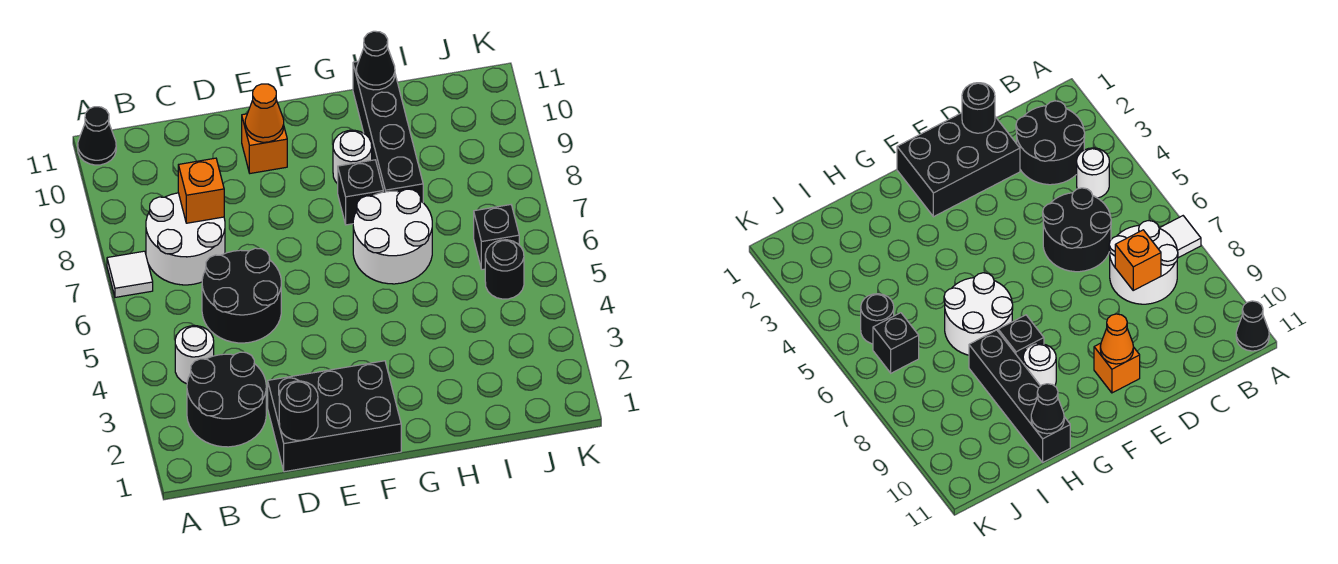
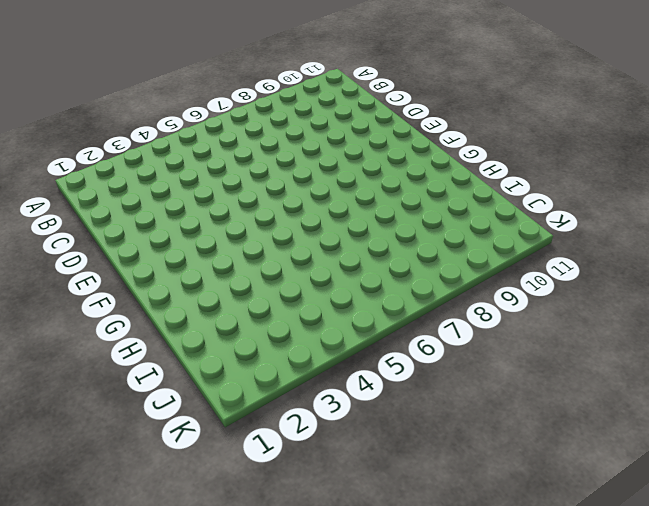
none -> white 1x1 tile [107,251,153,297]
none -> black 1x1 cone [78,107,116,165]
none -> black 2x2 round brick [187,352,266,447]

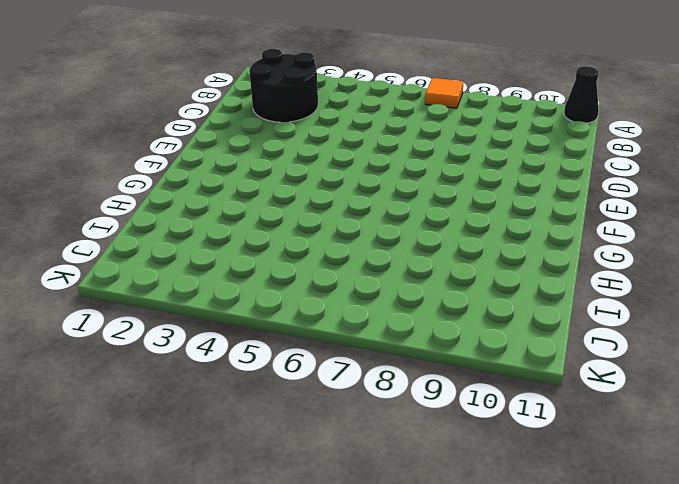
orange 1x1 tile [425,78,463,108] -> white 1x1 tile [107,251,153,297]
none -> white 1x1 round brick [175,326,214,384]
none -> white 2x2 round brick [146,193,225,285]
none -> black 2x2 round brick [202,248,281,343]

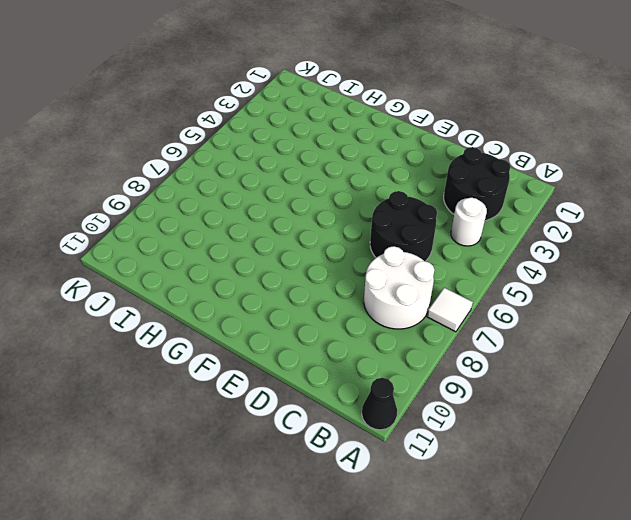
none -> black 2x3 brick [268,361,401,472]
none -> orange 1x1 brick [242,114,287,173]
none -> white 2x2 round brick [353,189,432,284]

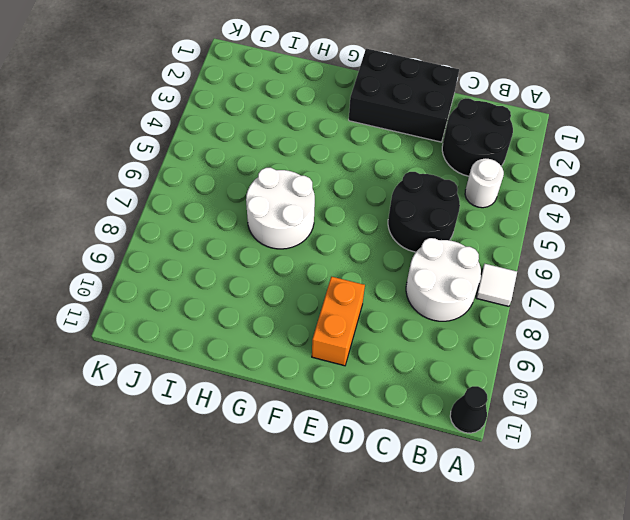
orange 1x2 brick [312,277,365,366] -> orange 1x1 brick [242,114,287,173]
none -> black 1x1 brick [338,160,383,225]
none -> white 1x1 round brick [333,130,372,184]
none -> black 1x4 brick [353,61,423,202]

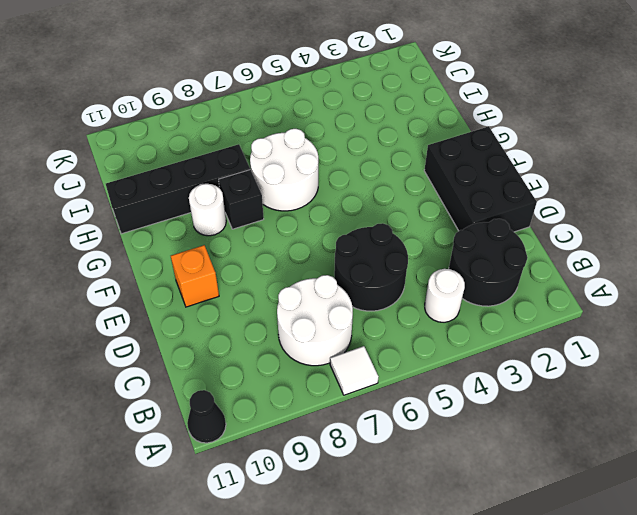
none -> black 1x1 round brick [485,240,524,299]
none -> black 1x1 brick [474,205,519,270]
none -> orange 1x1 brick [178,158,224,223]

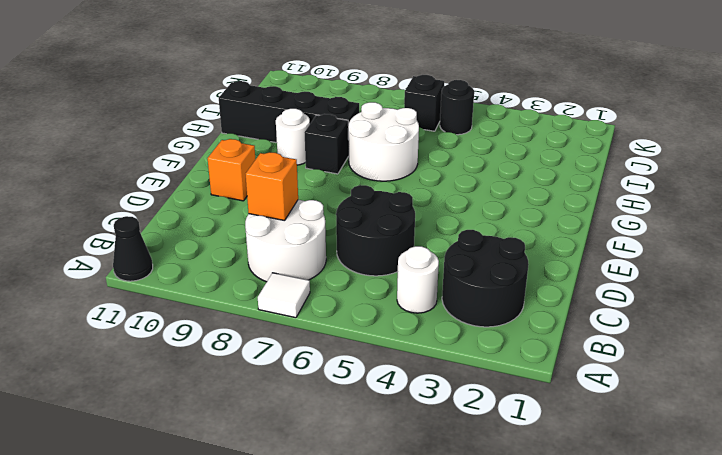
none -> black 2x3 brick [268,361,401,472]
none -> black 1x1 round brick [279,381,318,440]
none -> orange 1x1 cone [245,84,284,142]

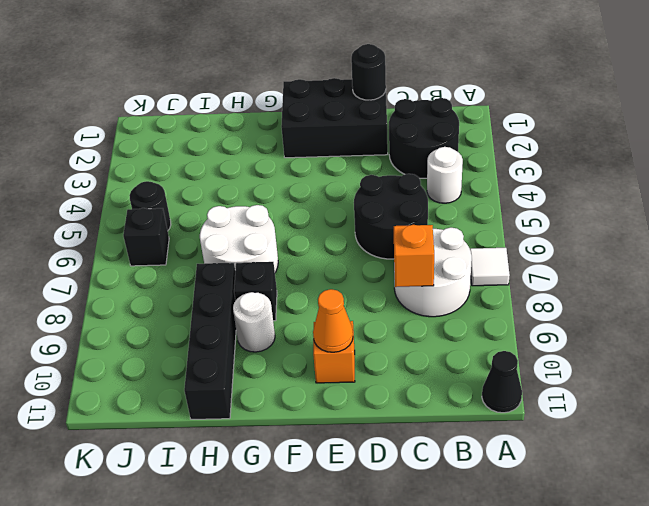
none -> black 1x1 cone [356,31,395,90]

